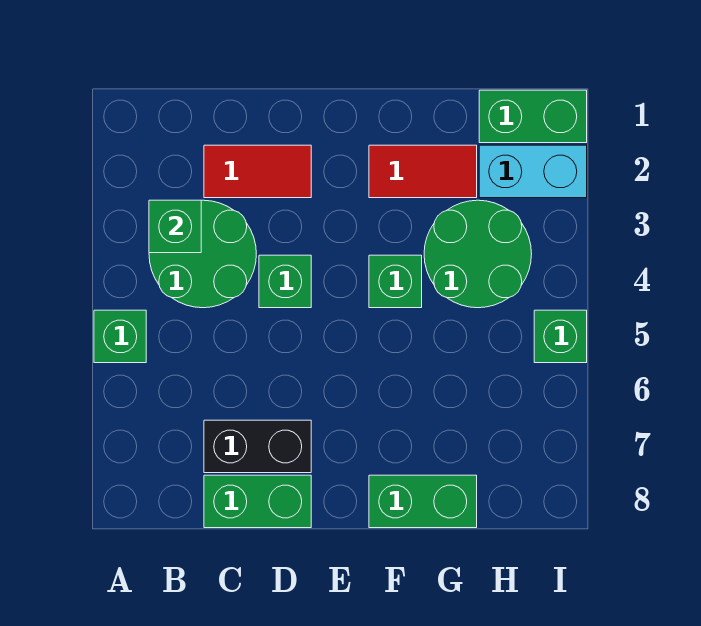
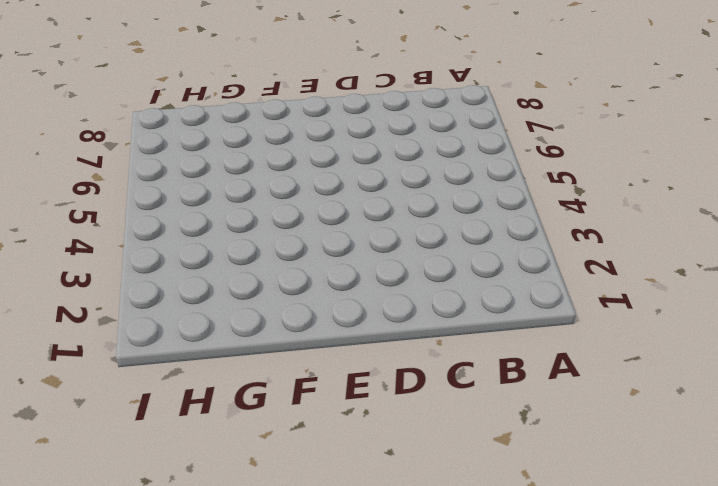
none -> green 1x1 brick [94,310,146,363]
none -> green 2x2 round brick [149,200,256,308]
none -> red 1x2 tile [204,145,311,198]

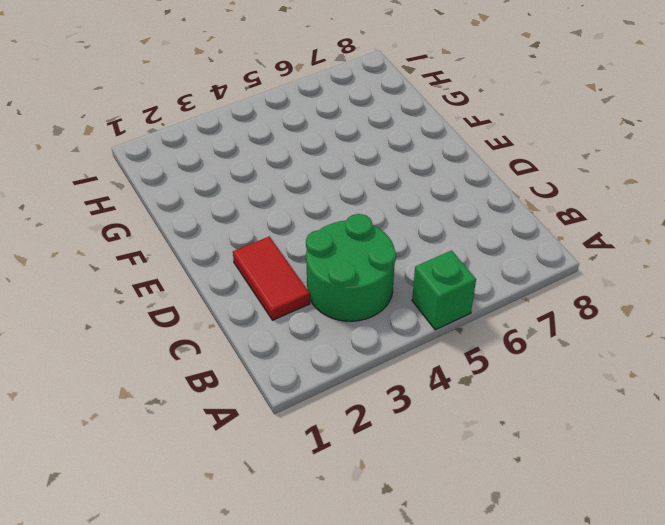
none -> black 1x2 brick [204,420,311,473]
none -> green 1x2 brick [204,475,311,528]
none -> green 1x1 brick [259,255,311,308]

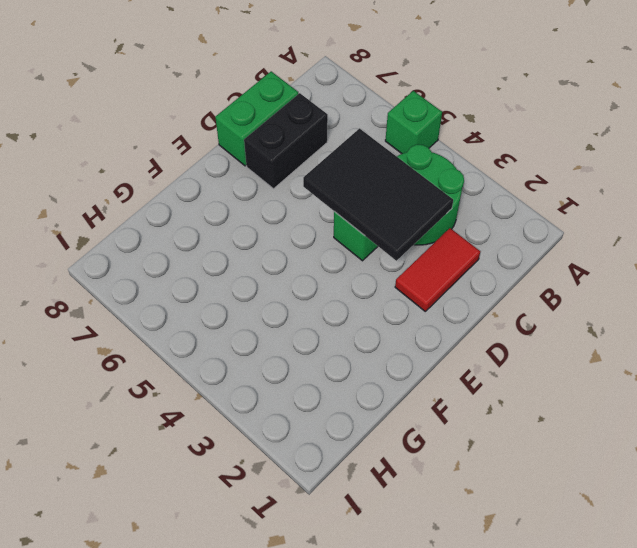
black 2x3 tile [303,128,453,261] -> none
none -> red 1x2 tile [369,145,477,198]
none -> green 1x1 brick [369,255,422,308]
none -> green 1x2 brick [369,475,477,528]

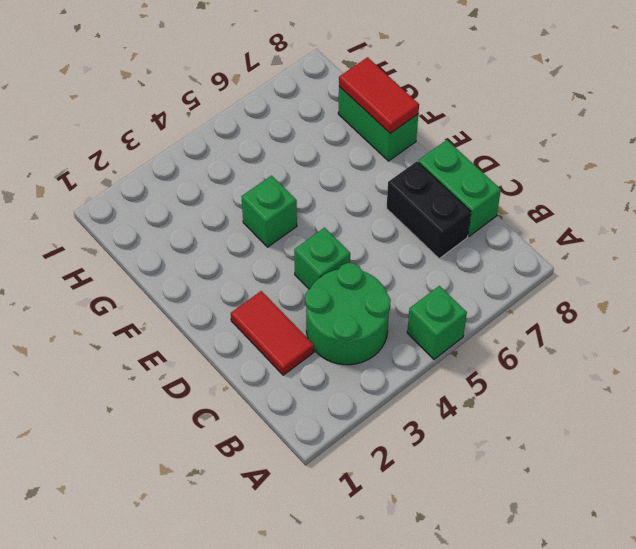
red 1x2 tile [339,57,419,133] -> red 1x2 tile moved to [369,145,477,198]
none -> green 2x2 round brick [424,200,532,308]
none -> green 1x2 brick [479,90,587,143]
none -> cyan 1x2 brick [479,145,587,198]

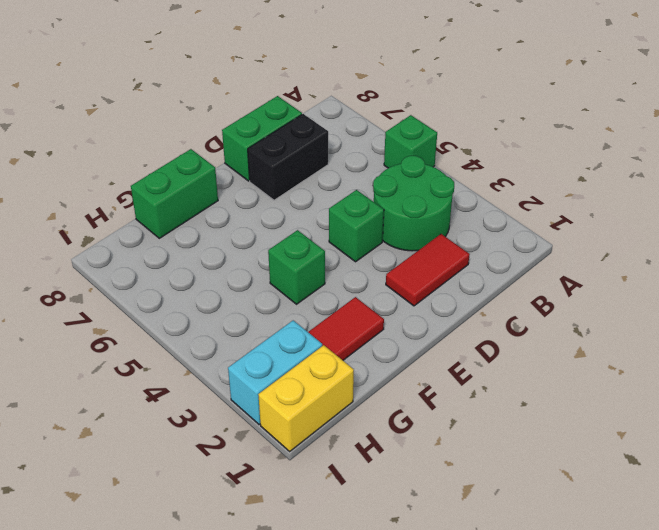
yellow 1x2 brick [258,345,354,451] -> green 1x2 brick [479,90,587,143]
none -> green 2x2 round brick [424,200,532,308]
none -> green 1x1 brick [534,310,587,363]
none -> green 1x1 brick [149,200,201,253]

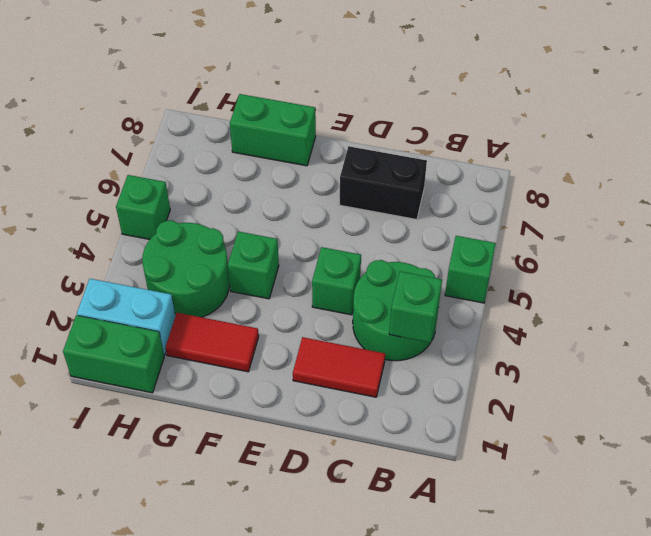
none -> green 1x2 brick [204,475,311,528]

